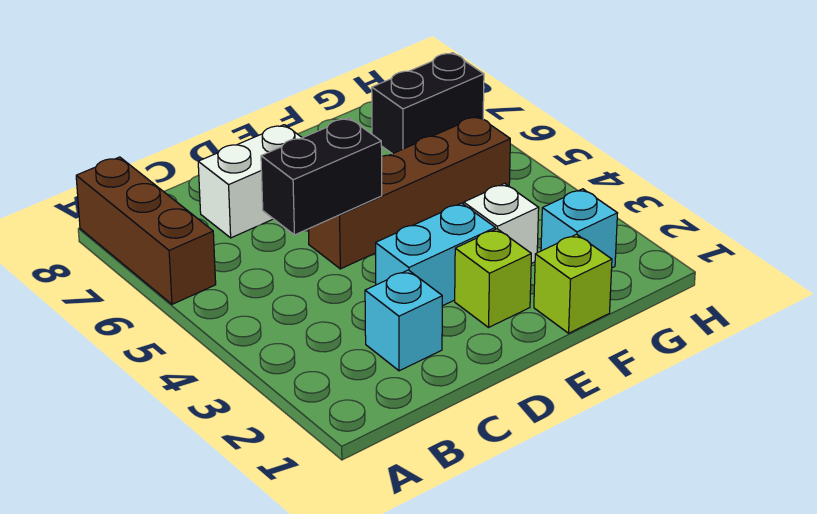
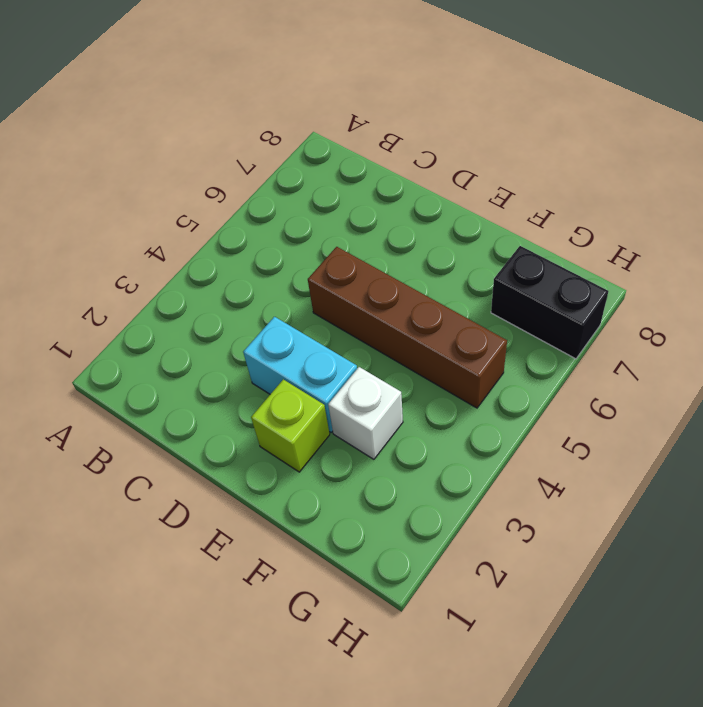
none -> brown 1x3 brick [76,157,216,304]
none -> cyan 1x1 brick [365,270,442,371]

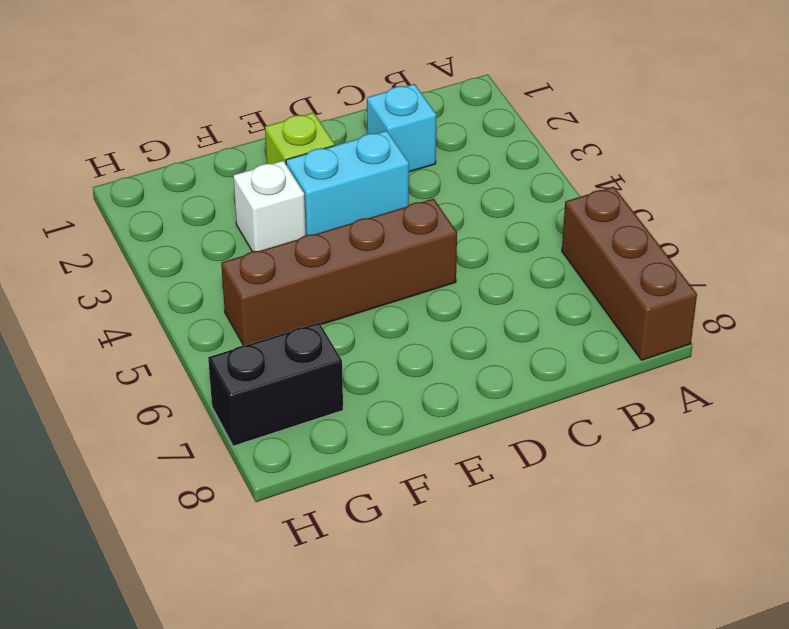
none -> white 1x2 brick [198,125,302,238]
none -> lime 1x1 brick [534,234,612,333]

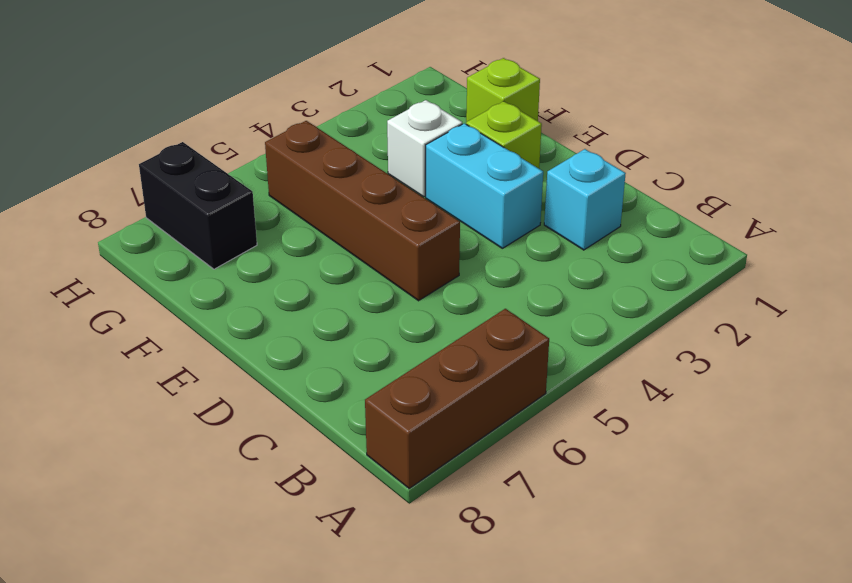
none -> white 1x2 brick [198,125,302,238]
none -> cyan 1x1 brick [541,189,618,268]

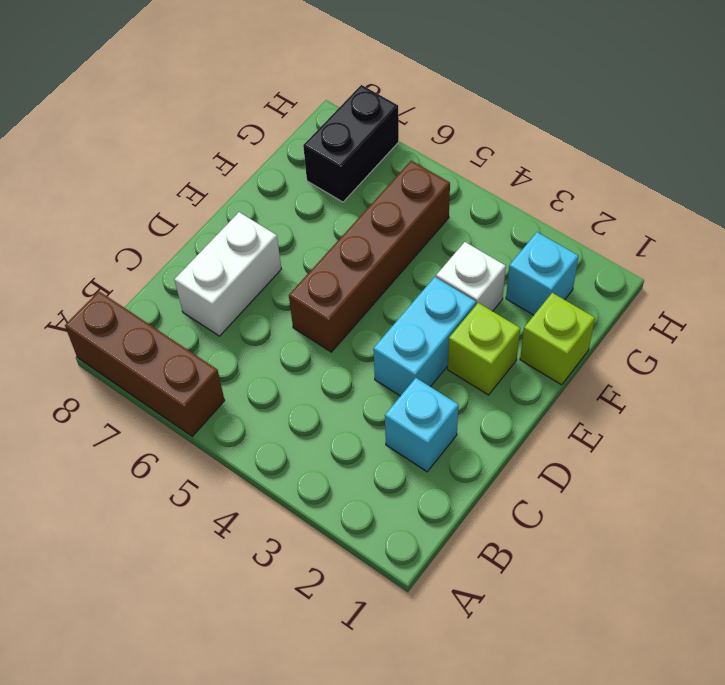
none -> black 1x2 brick [261,118,382,235]

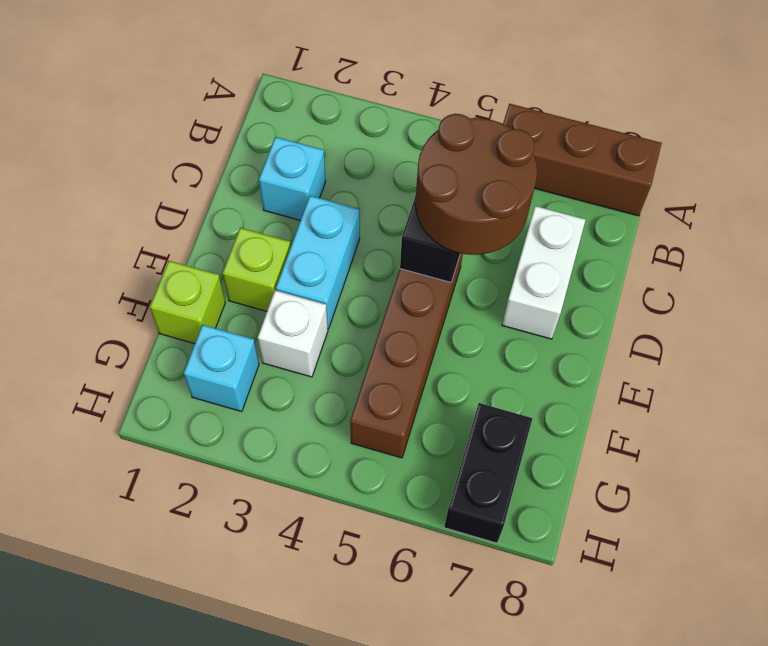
brown 2x2 round brick [415,114,537,255] -> none

